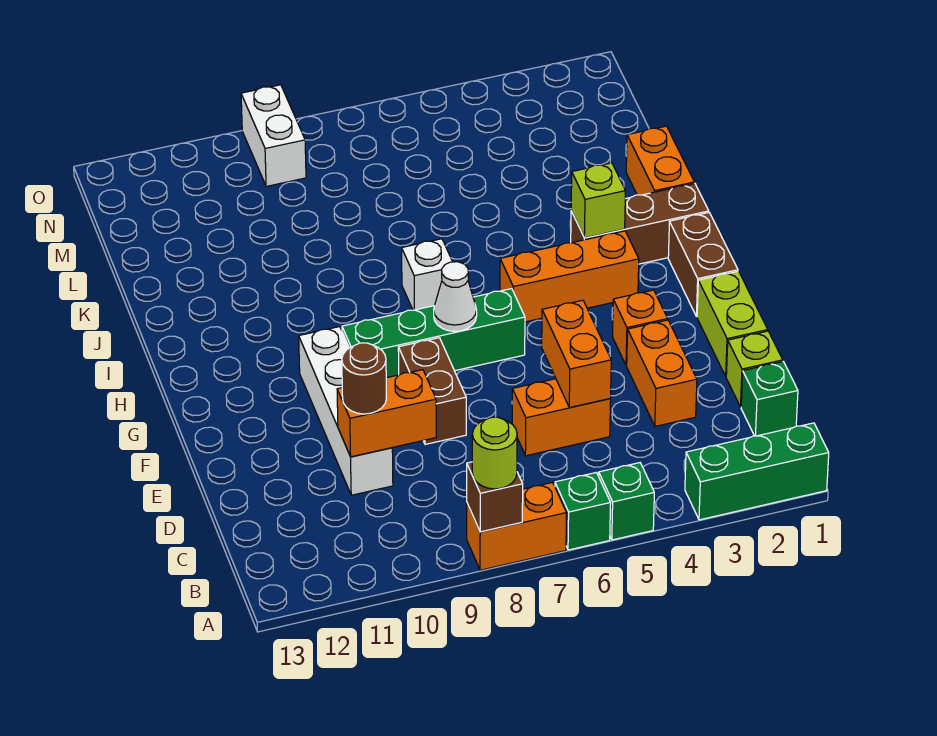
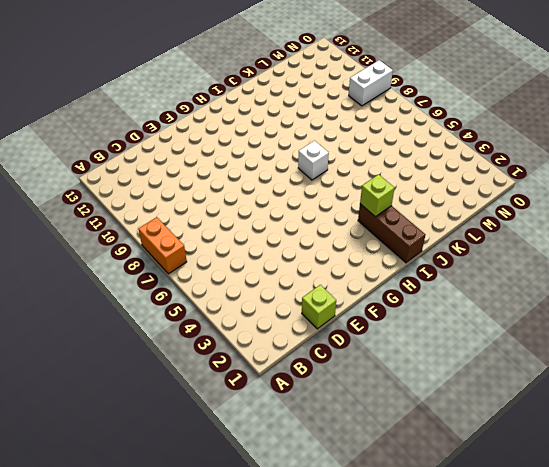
none -> green 1x3 brick [685,423,829,520]
none -> green 1x1 brick [599,463,654,540]
none -> green 1x1 brick [555,472,611,550]

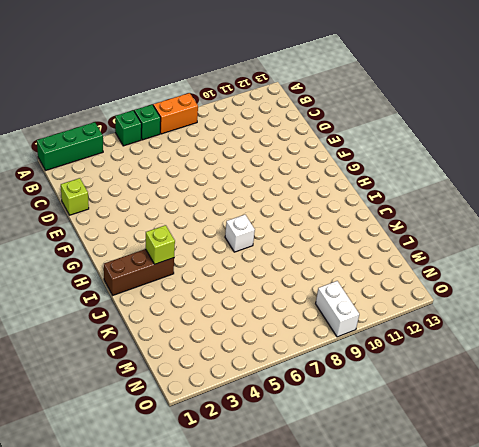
none -> green 1x1 brick [741,362,798,436]
none -> orange 1x2 brick [627,320,697,426]
none -> orange 1x2 brick [512,379,611,456]

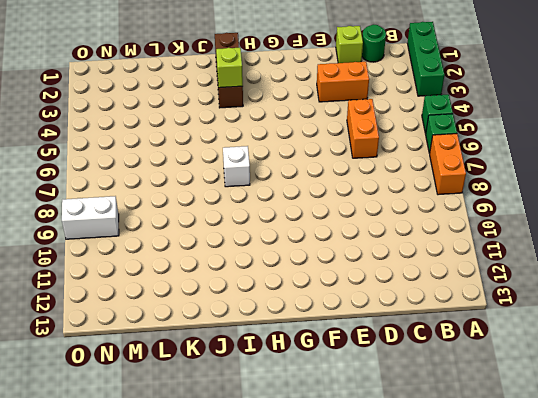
green 1x1 round brick [362,25,386,62] -> green 1x1 brick [741,362,798,436]
none -> white 1x4 brick [299,327,393,495]
none -> lime 1x2 brick [697,271,768,376]
none -> brown 1x2 brick [398,338,466,444]

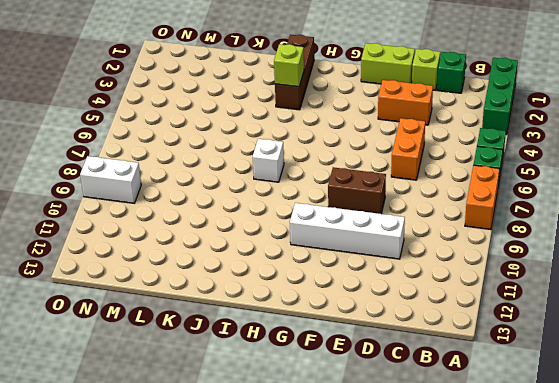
none -> orange 1x1 brick [613,290,668,366]
none -> brown 1x2 brick [668,213,738,317]
none -> green 1x4 brick [342,289,525,378]

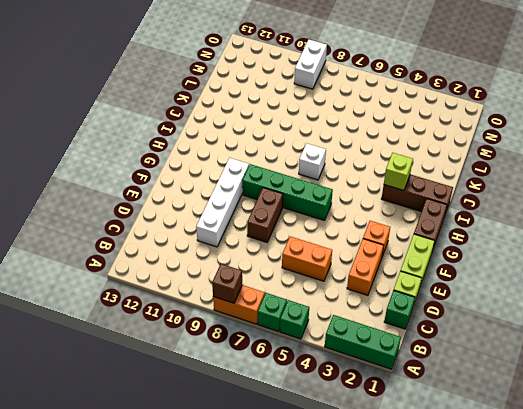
none -> orange 1x3 brick [500,231,639,322]
none -> orange 1x2 brick [626,126,694,195]
none -> orange 1x2 brick [542,300,611,408]

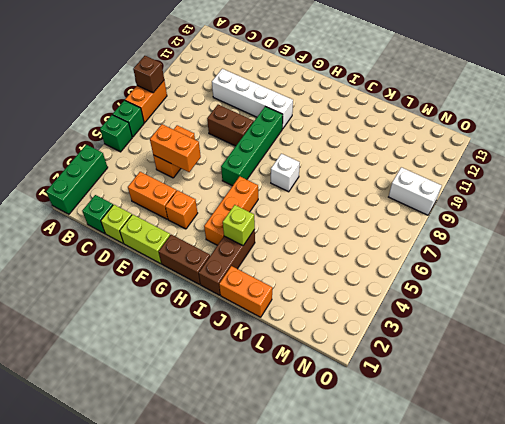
none -> orange 1x2 brick [337,370,436,457]
none -> white 1x1 cone [434,262,477,331]
none -> lime 1x1 round brick [472,417,517,489]

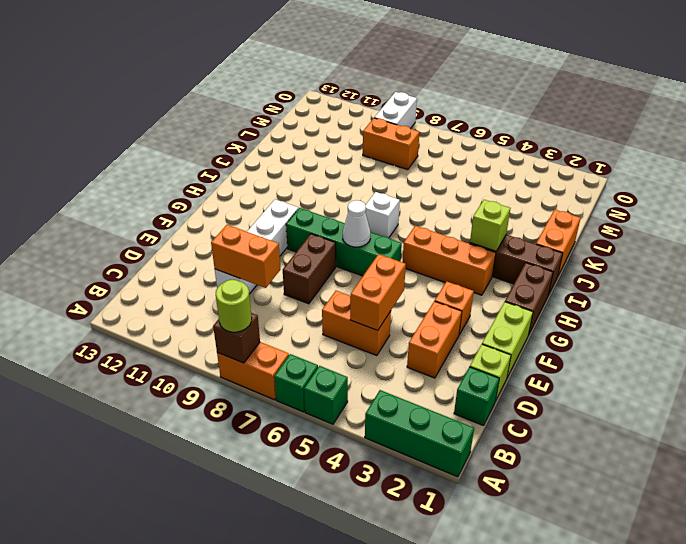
orange 1x2 brick [363,118,420,170] -> none
none -> brown 1x1 round brick [342,343,386,414]

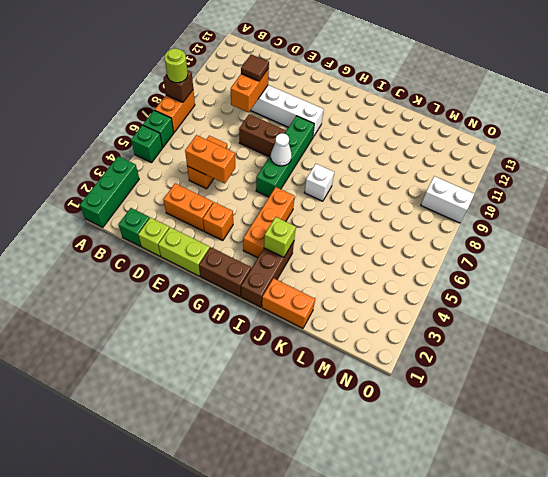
brown 1x1 tile [241,54,269,81] -> brown 1x1 round brick [342,343,386,414]

